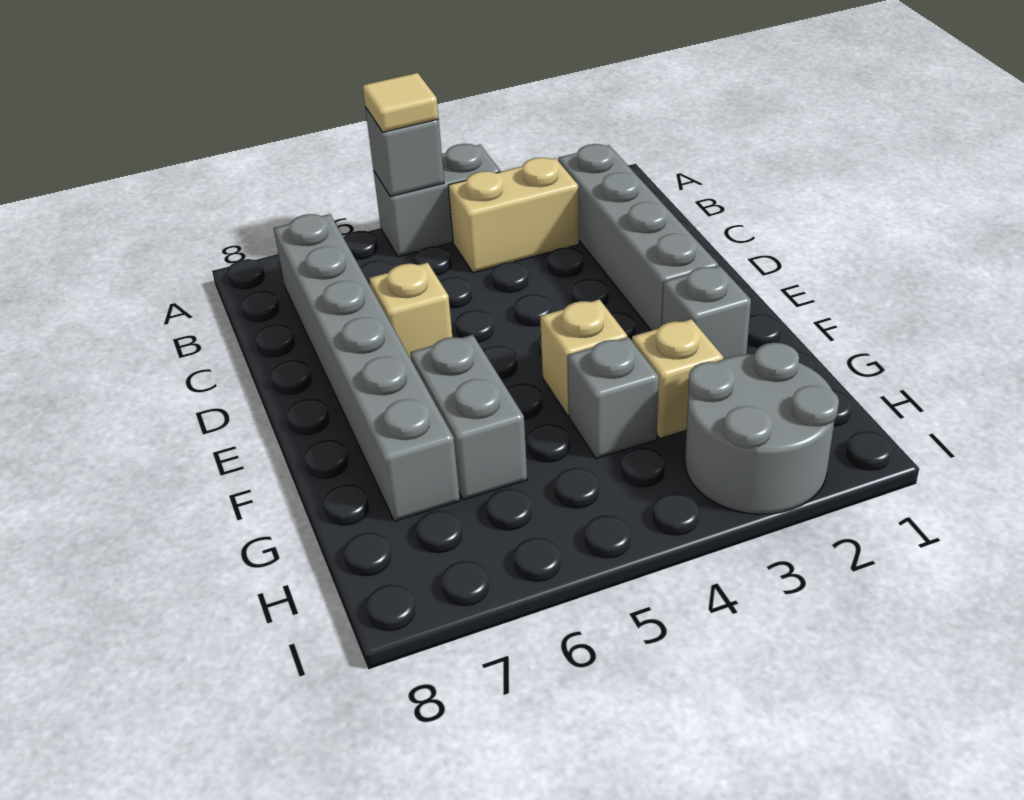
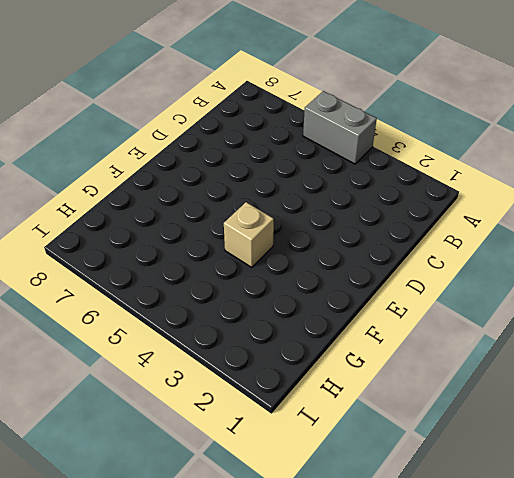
none -> grey 1x4 brick [558,144,718,331]
none -> tan 1x2 brick [448,158,579,273]
none -> grey 1x6 brick [274,214,460,521]

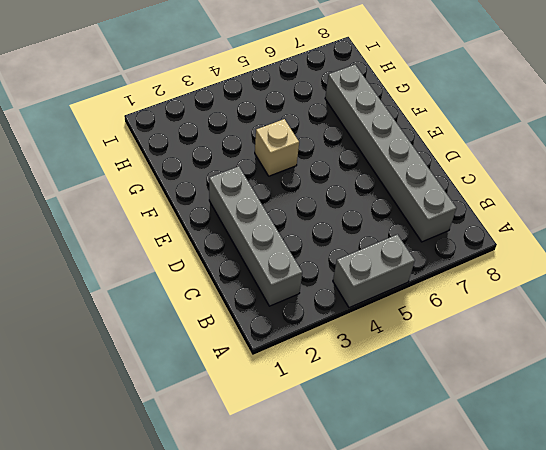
none -> tan 1x2 brick [448,158,579,273]
none -> tan 1x1 brick [369,262,452,359]
none -> grey 1x1 brick [662,266,751,359]

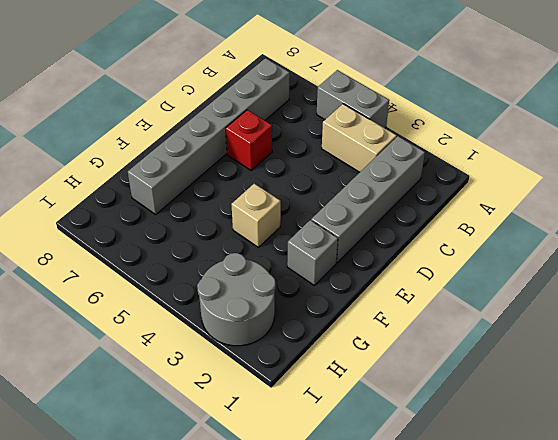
red 1x1 brick [226,110,272,170] -> tan 1x1 brick [369,262,452,359]
none -> grey 1x2 brick [410,335,527,500]
none -> tan 1x1 brick [632,319,723,439]
none -> grey 1x1 brick [567,337,659,458]

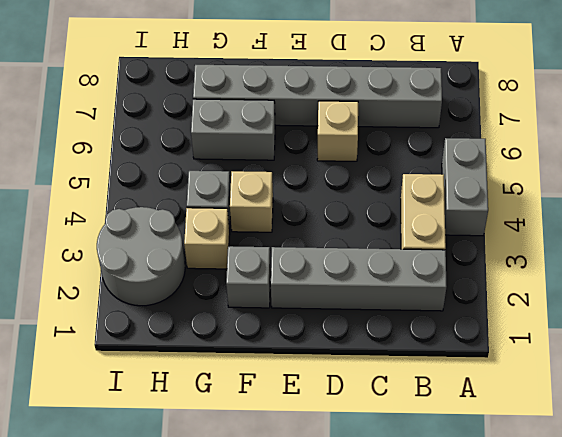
none -> grey 1x1 brick [365,107,444,197]
none -> tan 1x1 tile [362,73,439,132]

